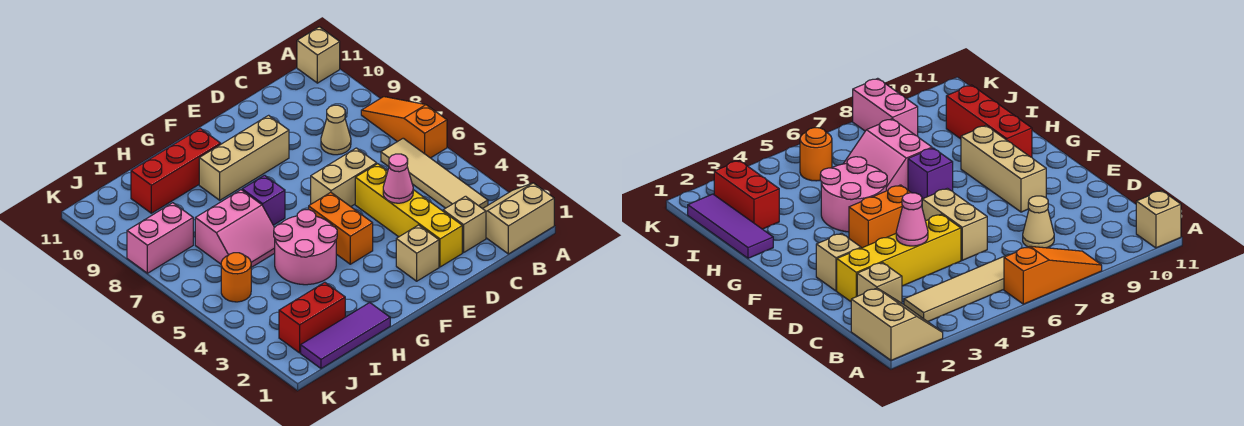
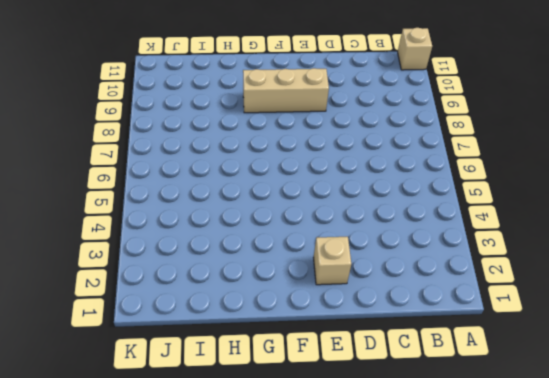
none -> tan 2x2 slope [483,183,554,254]
none -> orange 1x3 slope [361,97,447,158]
none -> tan 1x4 tile [381,138,488,209]

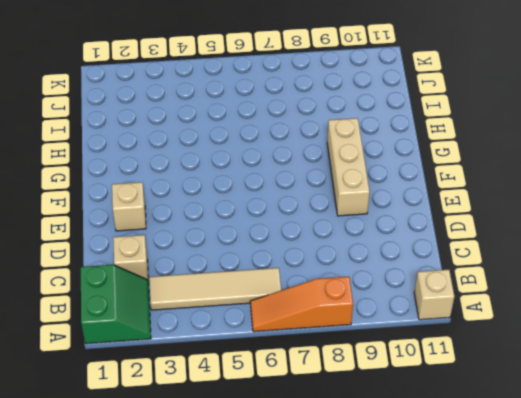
green 2x2 slope [81,265,151,344] -> tan 2x2 slope [483,183,554,254]
orange 1x3 slope [250,277,353,332] -> orange 1x3 slope turned to [361,97,447,158]
none -> tan 1x1 cone [321,105,351,155]
none -> yellow 1x4 brick [355,164,462,267]
none -> tan 1x2 brick [311,148,377,207]

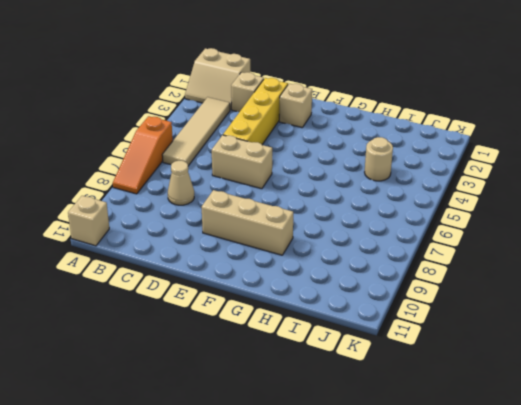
tan 1x1 round brick [365,137,393,181] -> none
none -> orange 1x2 brick [309,192,373,264]
none -> pink 2x2 round brick [274,210,337,285]
none -> purple 1x1 brick [242,175,285,225]

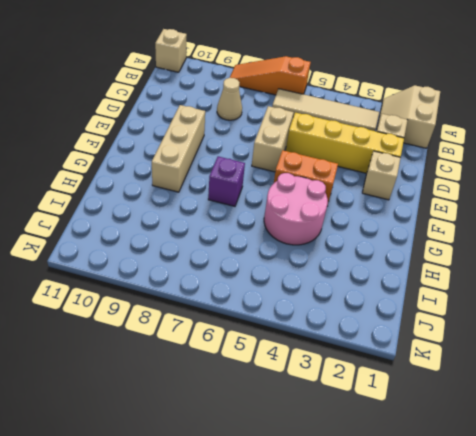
none -> red 1x3 brick [131,128,221,213]
none -> purple 1x3 tile [301,303,390,368]
none -> pink 2x2 slope [195,190,275,267]

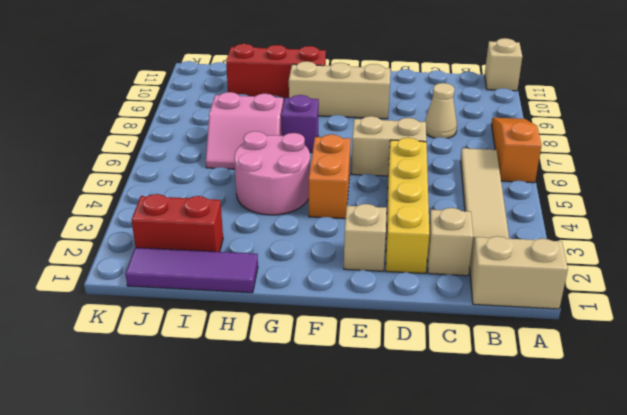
none -> orange 1x1 round brick [221,253,251,302]
none -> pink 1x2 brick [127,203,193,273]
none -> pink 1x1 cone [383,154,413,203]

